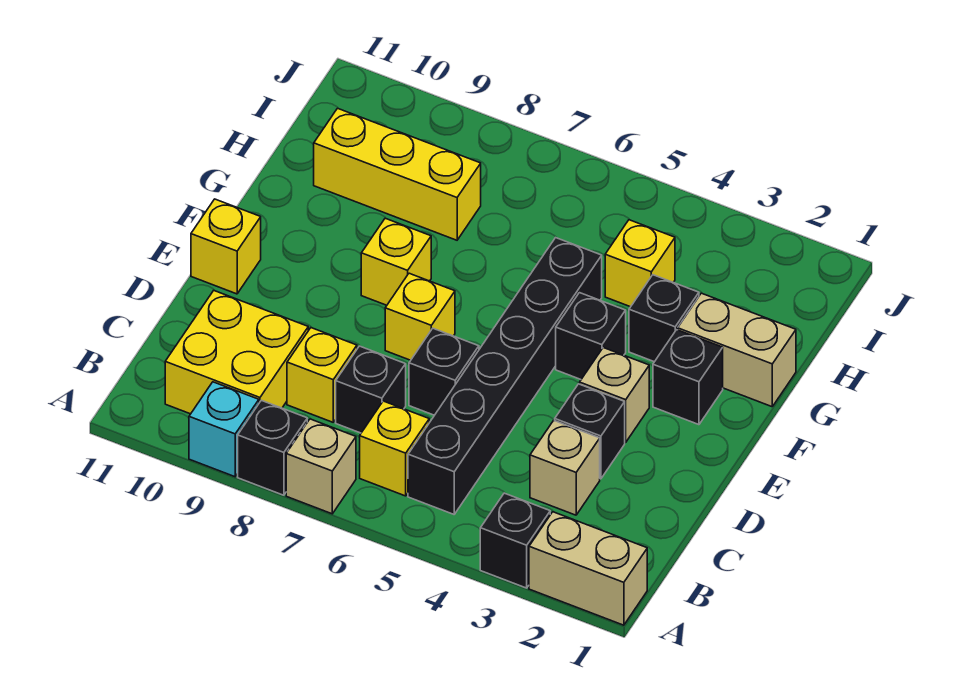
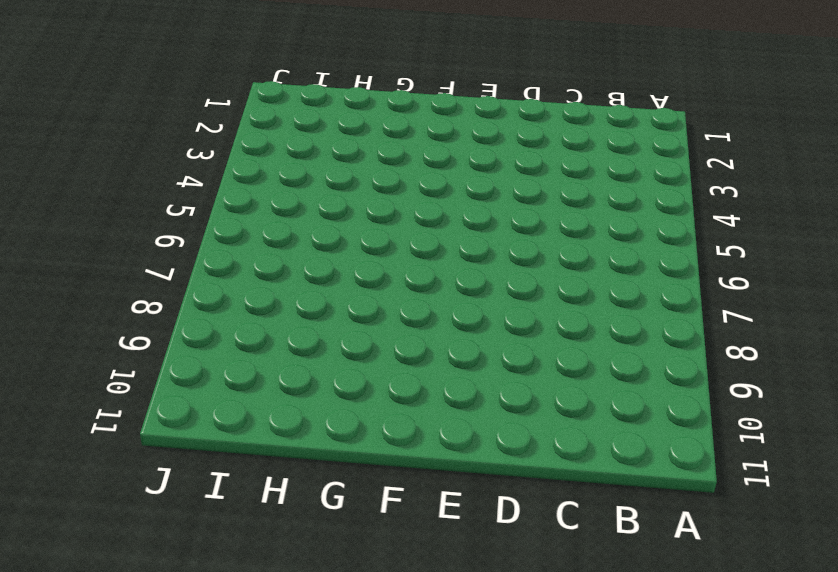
none -> tan 1x2 brick [529,512,647,625]
none -> black 1x1 brick [480,493,550,588]
none -> tan 1x1 brick [286,419,356,514]

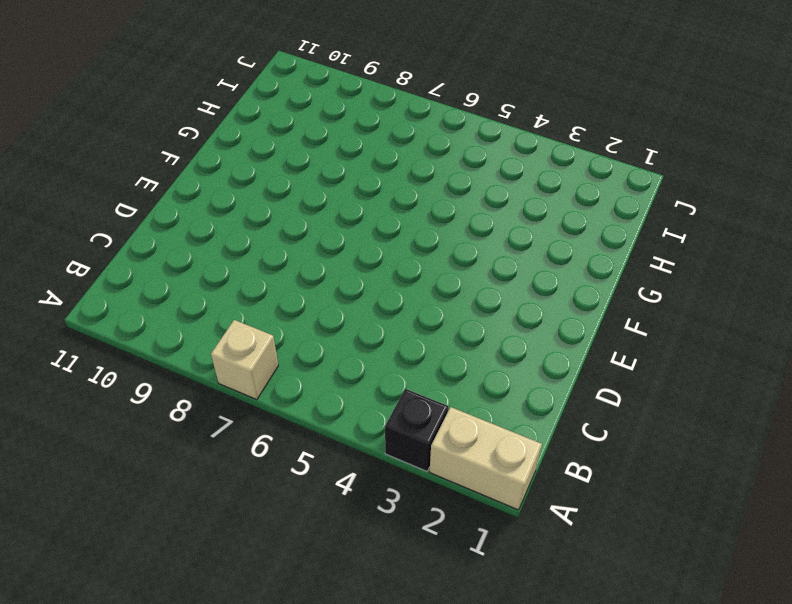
none -> black 1x1 brick [238,400,307,495]
none -> cyan 1x1 brick [189,382,259,477]
none -> black 1x6 brick [408,238,602,514]

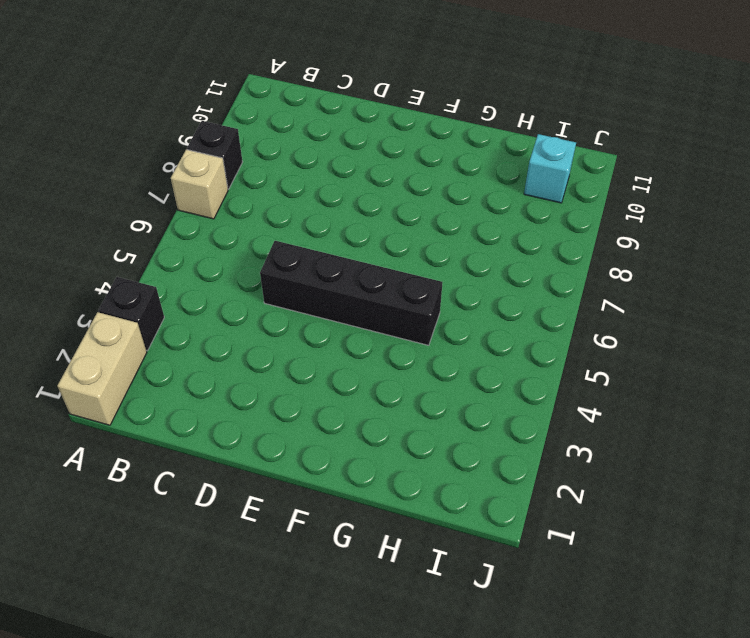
black 1x4 brick [260,241,442,345] -> black 1x6 brick [408,238,602,514]
cyan 1x1 brick [524,134,576,203] -> cyan 1x1 brick moved to [189,382,259,477]
none -> yellow 1x1 brick [360,401,429,496]
none -> yellow 2x2 brick [165,291,308,414]
none -> tan 1x1 brick [530,420,600,515]

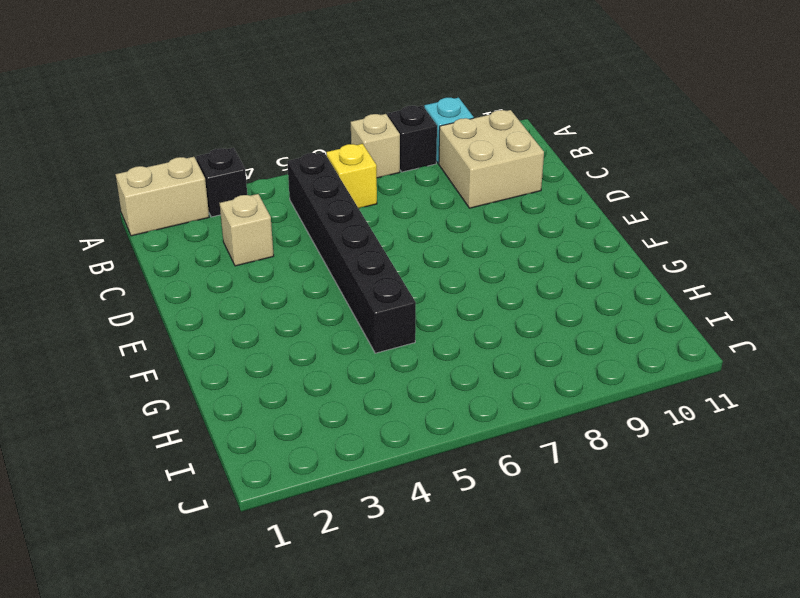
tan 2x2 brick [439,110,544,208] -> yellow 2x2 brick [165,291,308,414]
none -> black 1x1 brick [336,346,406,433]
none -> yellow 1x1 brick [287,328,357,422]
none -> black 1x1 brick [555,384,625,479]

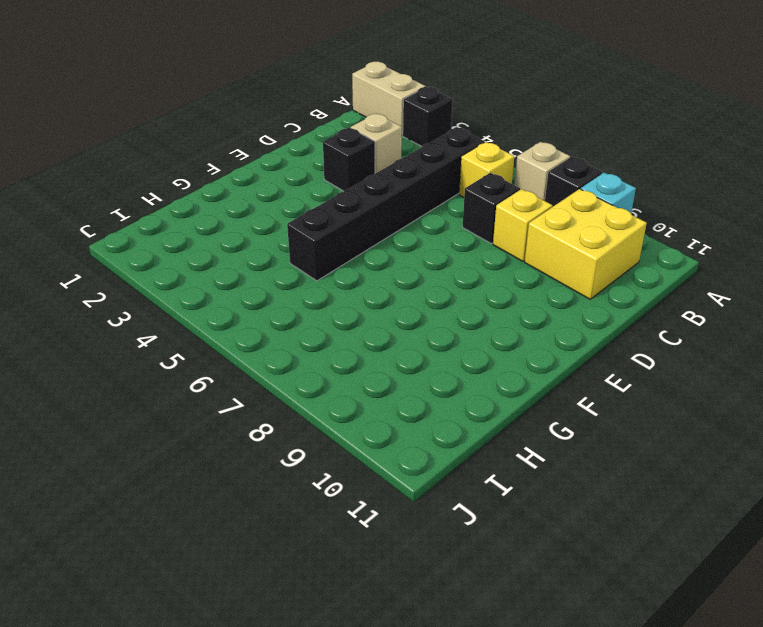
none -> black 1x1 brick [409,328,479,415]
none -> tan 1x1 brick [580,348,649,442]
none -> yellow 1x1 brick [385,273,455,360]

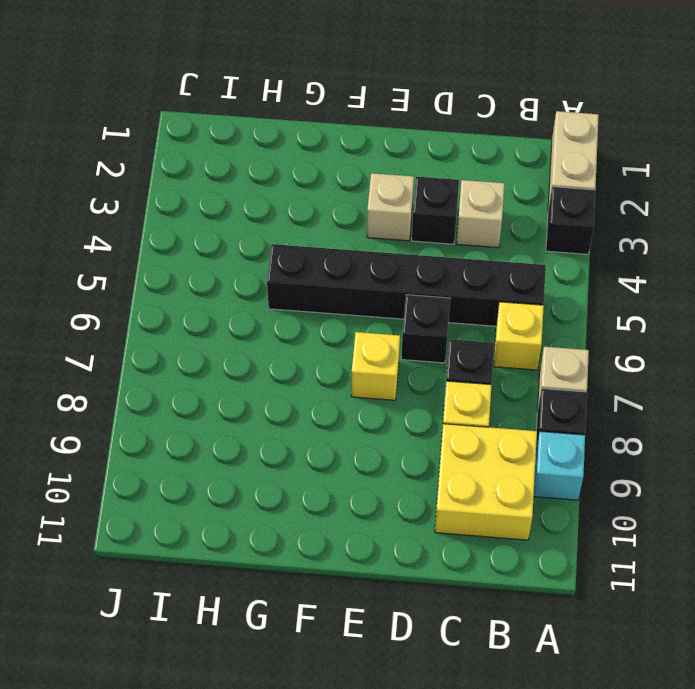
none -> yellow 1x1 brick [191,199,261,294]
none -> black 1x1 brick [653,330,723,425]
none -> black 1x1 brick [556,293,626,379]

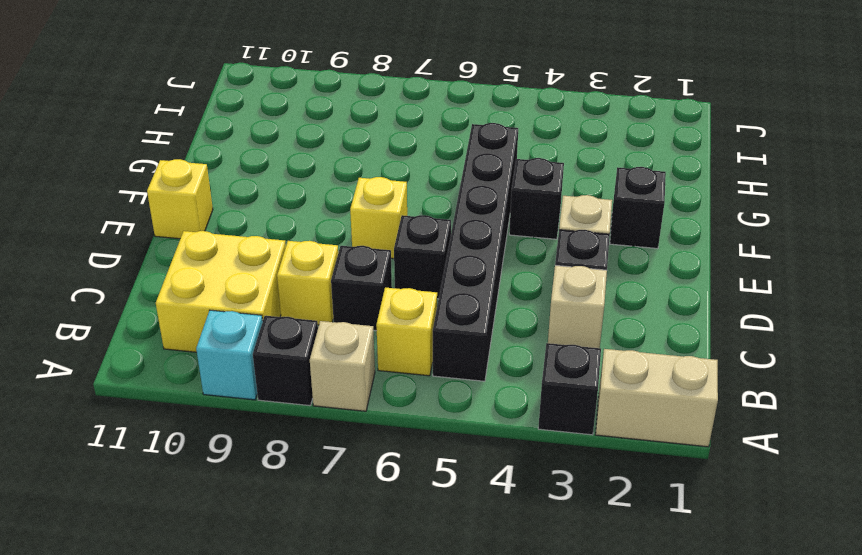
none -> yellow 1x1 brick [361,218,431,305]
none -> tan 1x2 brick [678,293,796,407]
none -> black 1x1 brick [629,275,699,362]

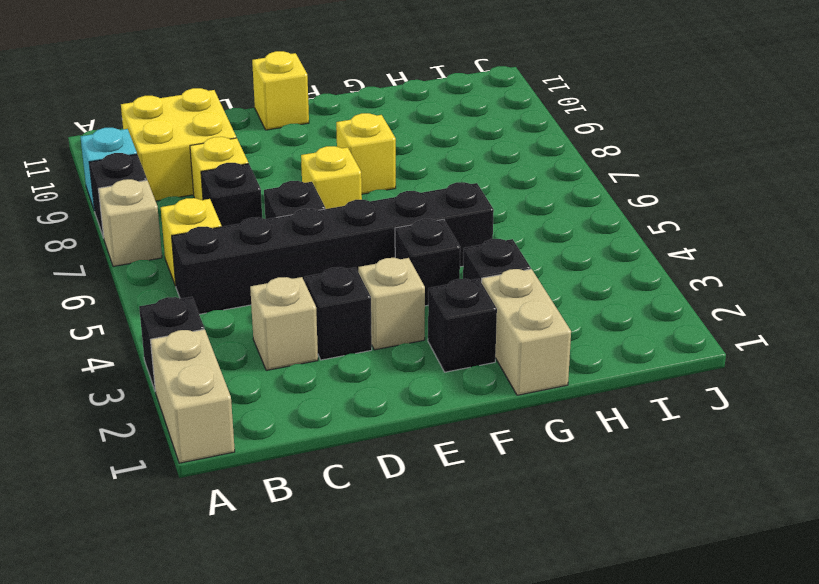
none -> yellow 1x1 brick [605,220,675,307]
none -> yellow 1x3 brick [314,108,481,240]

